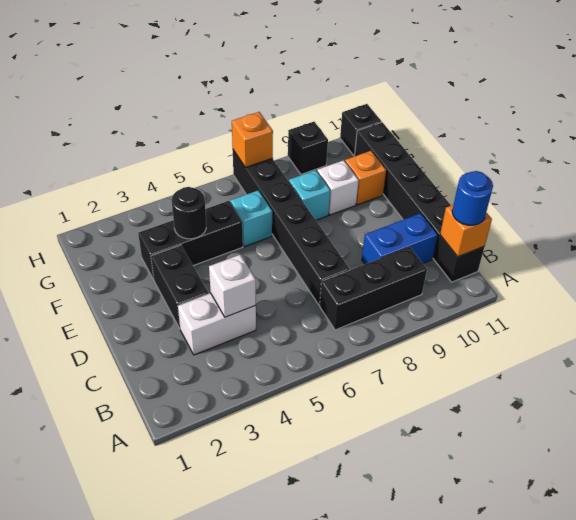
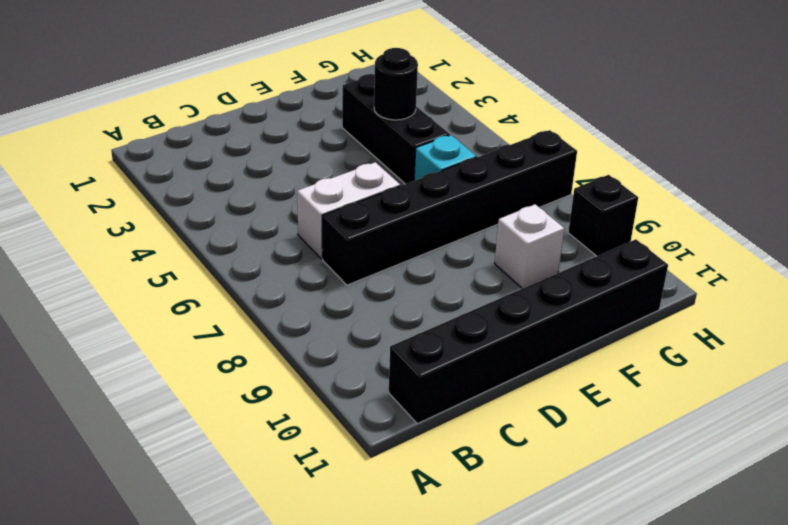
white 1x2 brick [297,162,400,259] -> white 1x2 brick turned to [178,293,256,355]
none -> black 1x3 brick [320,247,427,330]
none -> blue 1x2 brick [362,213,438,264]
none -> black 1x2 brick [151,245,208,328]

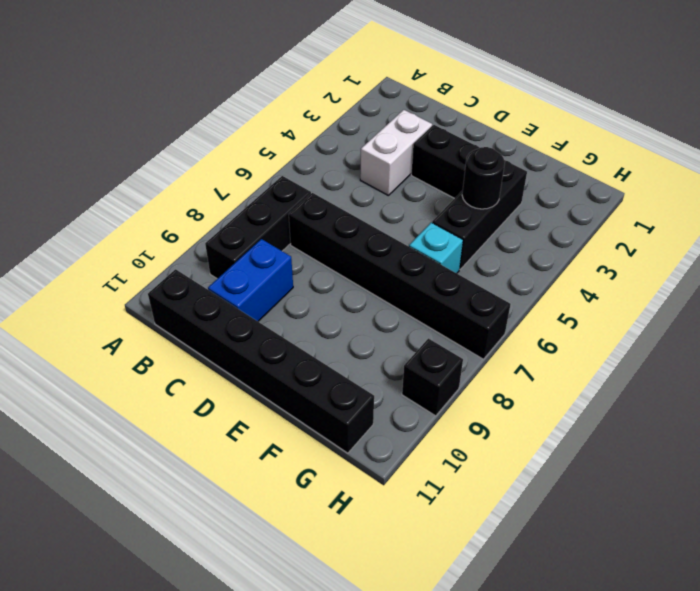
none -> cyan 1x1 brick [289,170,330,220]
none -> white 1x1 brick [317,160,359,215]
none -> orange 1x1 brick [345,151,386,205]

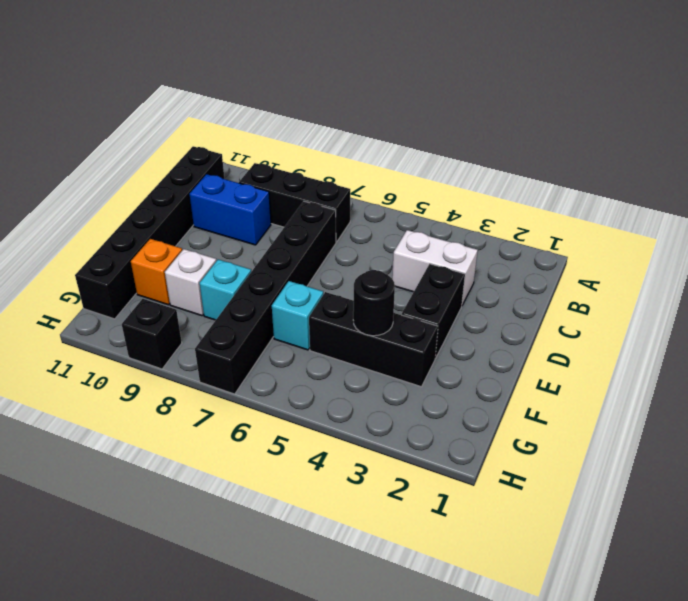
none -> black 1x1 brick [340,104,381,156]
none -> orange 1x1 brick [440,205,492,257]
none -> white 1x1 brick [209,255,256,317]

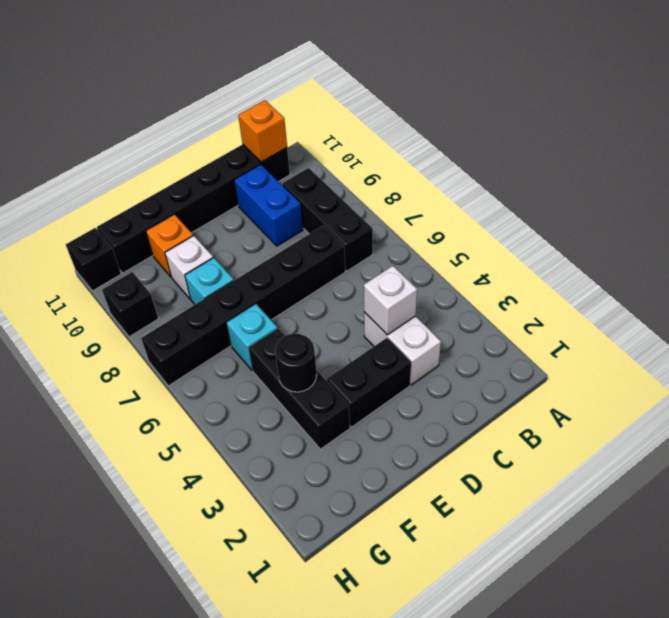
none -> orange 1x1 brick [232,112,273,167]
none -> blue 1x1 round brick [452,171,493,225]

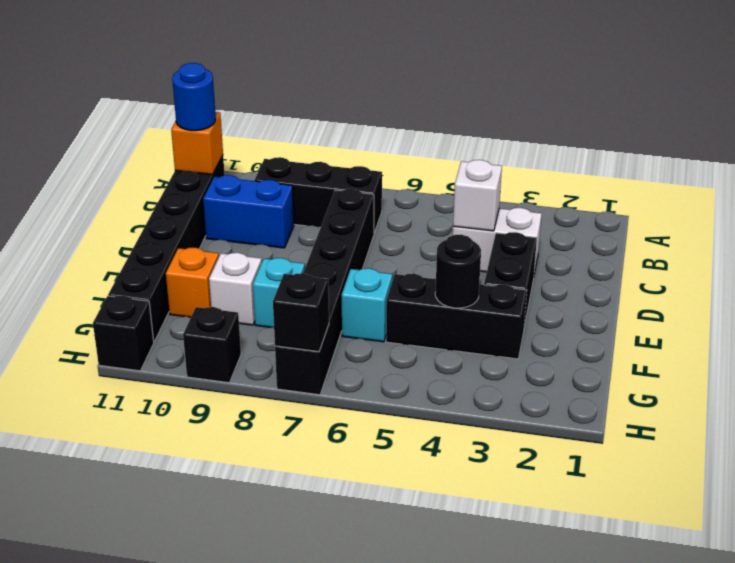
black 1x1 brick [273,273,329,352] -> orange 1x1 brick [232,112,273,167]

